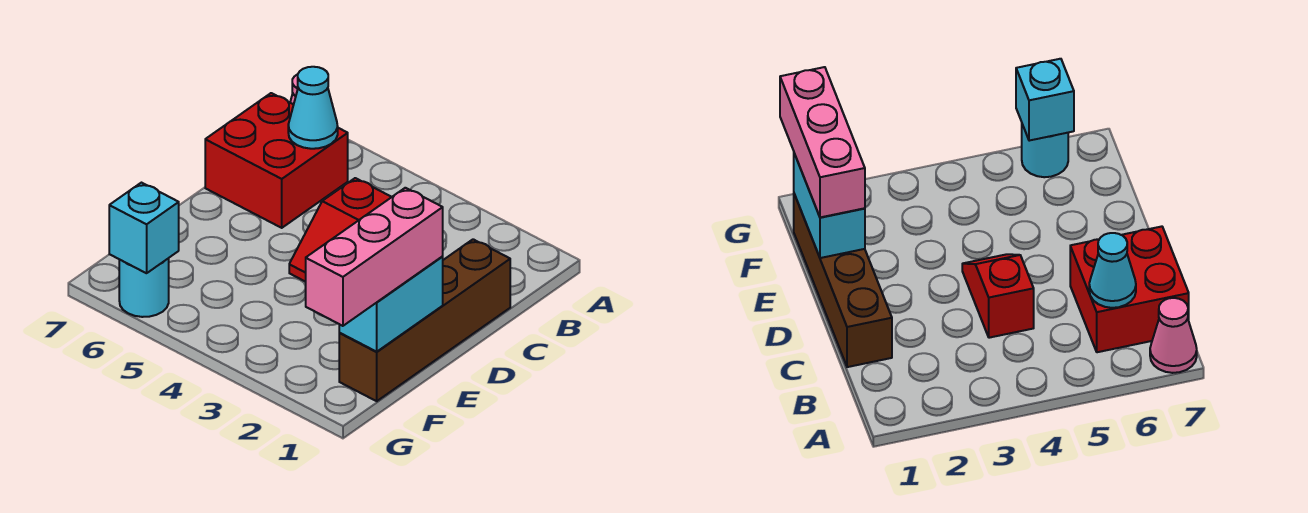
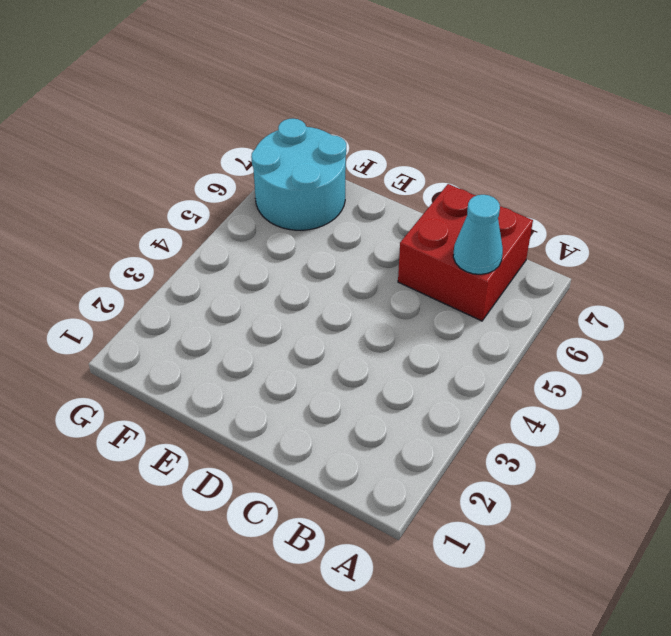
cyan 2x2 round brick [251,119,346,230] -> cyan 1x1 round brick [119,258,169,317]
none -> pink 1x1 cone [1150,298,1197,373]
none -> brown 1x4 brick [339,239,510,401]

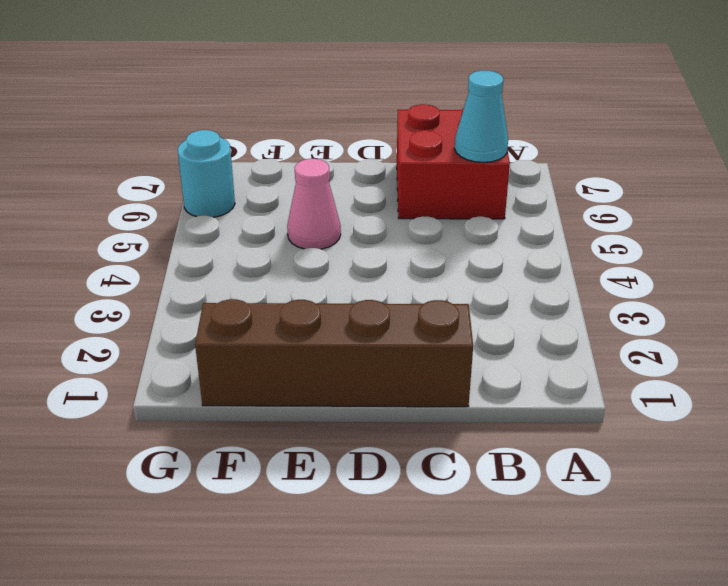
pink 1x1 cone [287,159,341,249] -> pink 1x1 cone moved to [1150,298,1197,373]
none -> red 1x2 slope [289,178,391,282]
none -> cyan 1x2 brick [339,256,443,352]

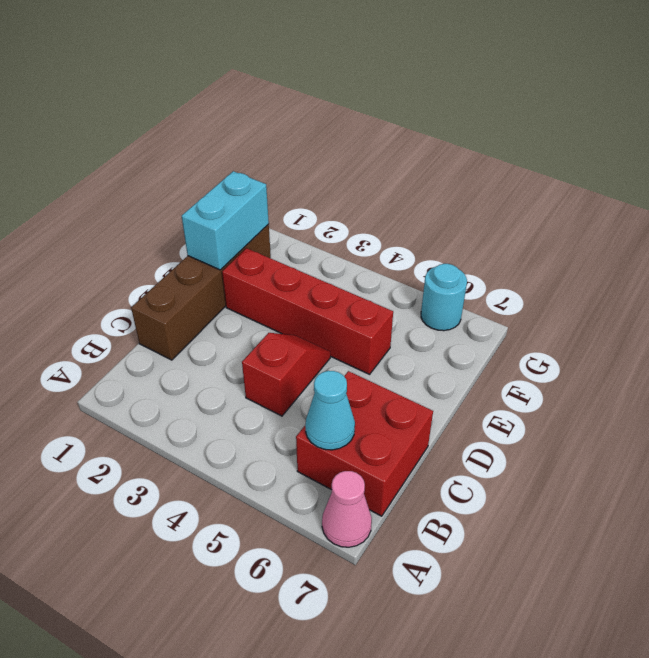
red 1x4 brick [222,248,393,374] -> none
none -> cyan 1x1 brick [109,183,179,273]
none -> pink 1x3 brick [305,188,443,326]

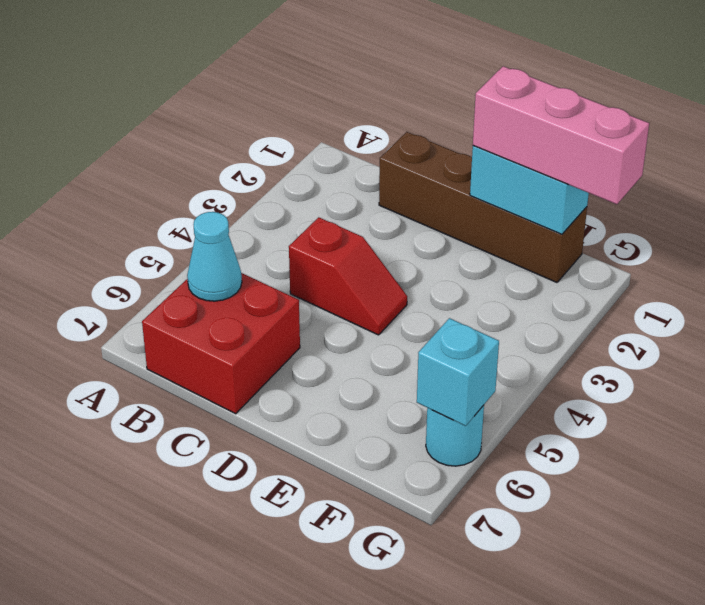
none -> pink 1x1 cone [1150,298,1197,373]

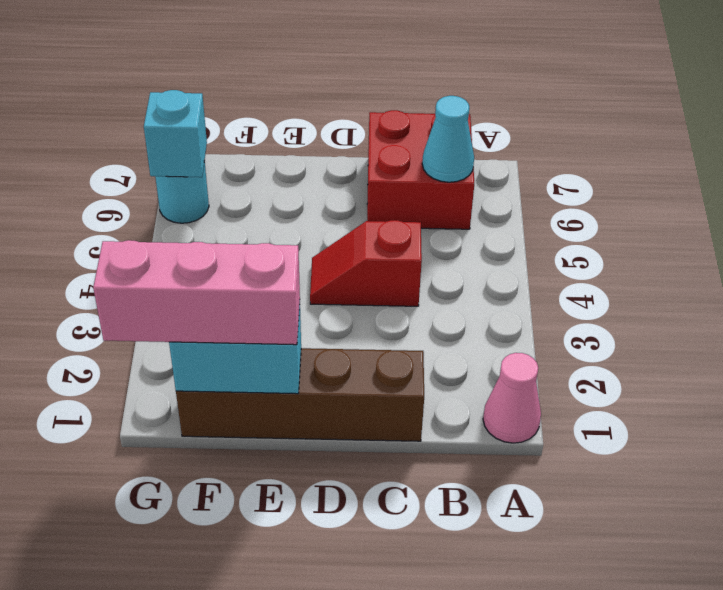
pink 1x1 cone [483,353,541,443] -> pink 1x1 cone moved to [1150,298,1197,373]

